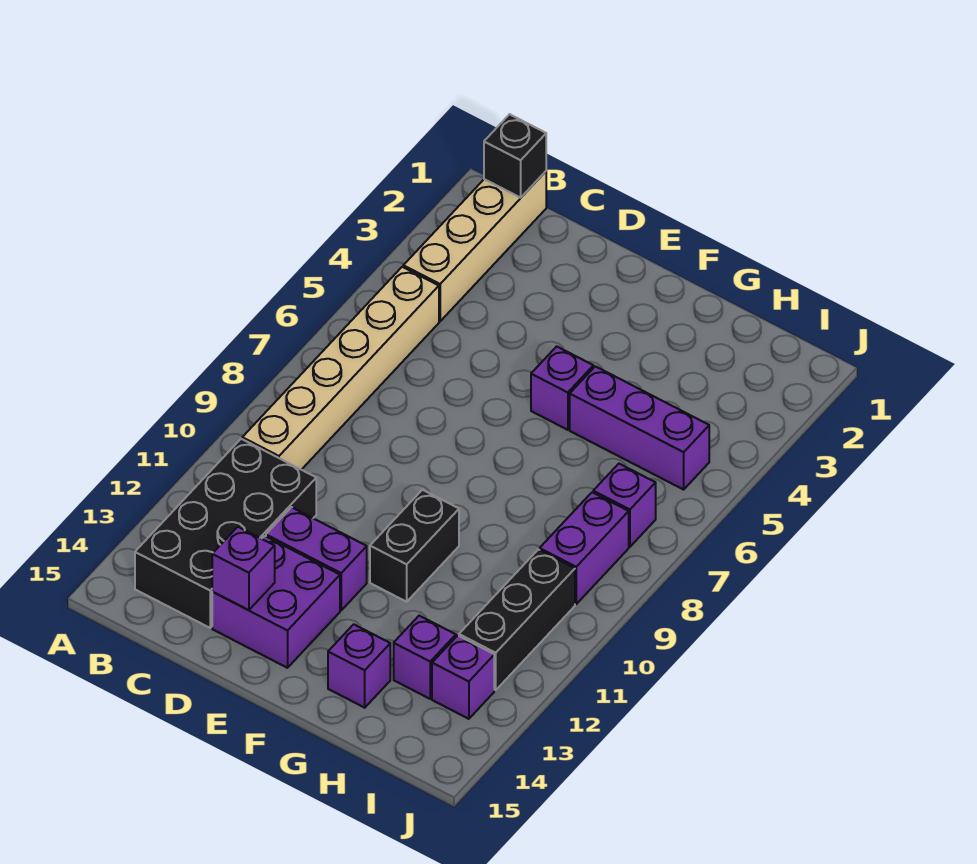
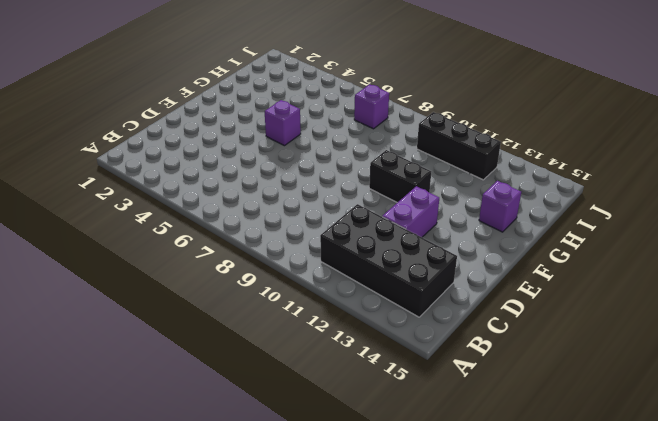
none -> tan 1x4 brick [403,171,546,321]
none -> tan 1x6 brick [242,267,439,470]
none -> purple 2x2 brick [212,536,340,668]

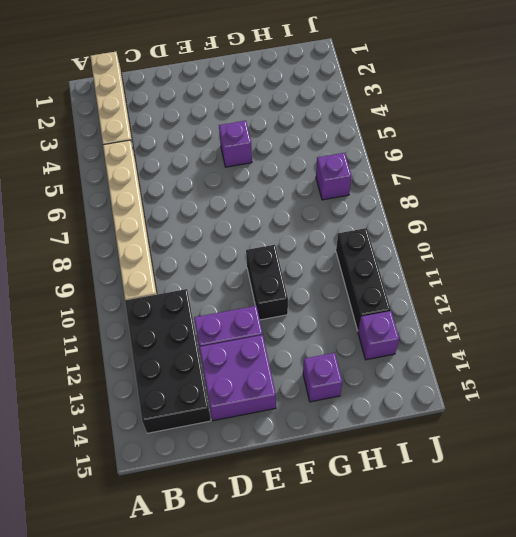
none -> purple 1x3 brick [570,366,709,490]
none -> purple 1x1 brick [394,616,456,699]
none -> purple 1x2 brick [540,492,629,604]

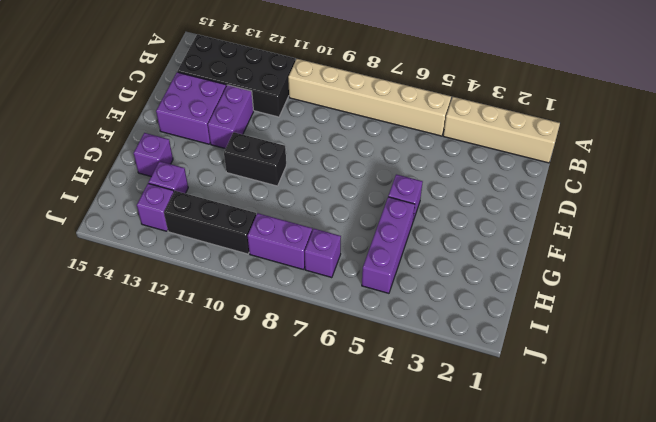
none -> black 1x1 brick [484,114,546,198]
none -> purple 1x1 brick [212,527,275,610]

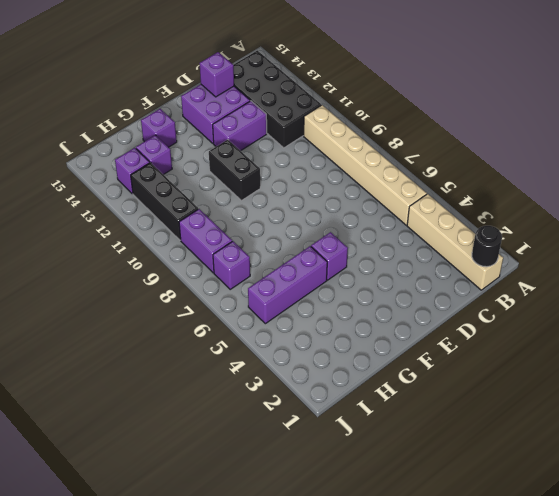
black 1x1 round brick [472,226,502,267] -> black 1x1 brick [484,114,546,198]

